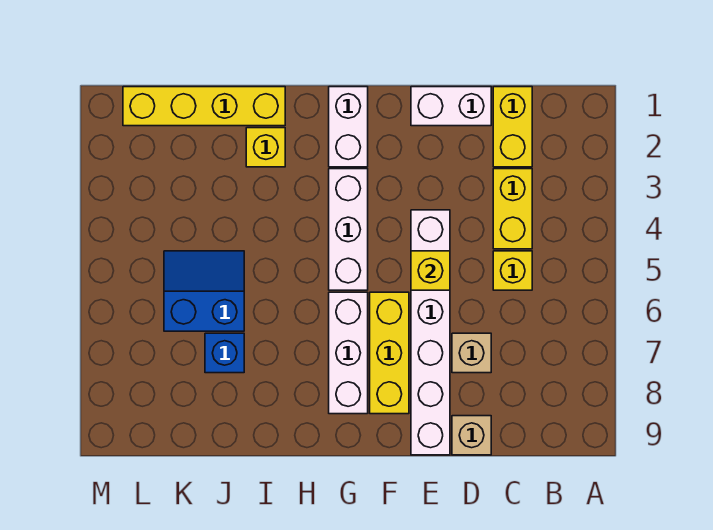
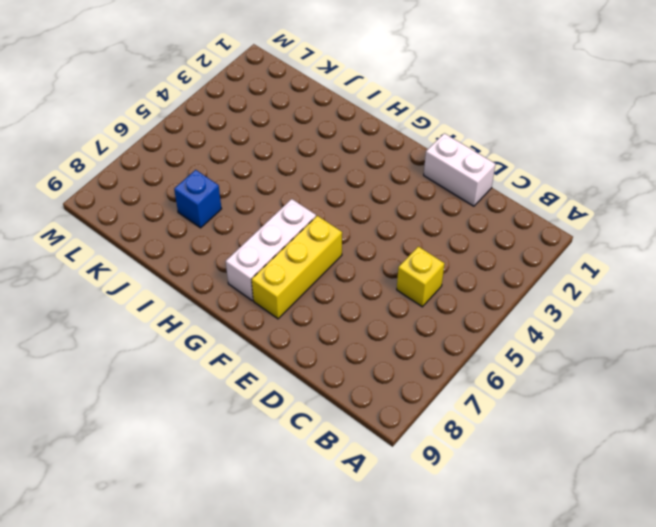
none -> yellow 1x2 brick [493,87,532,167]
none -> yellow 1x2 brick [493,169,532,249]
none -> tan 1x1 brick [452,333,491,373]

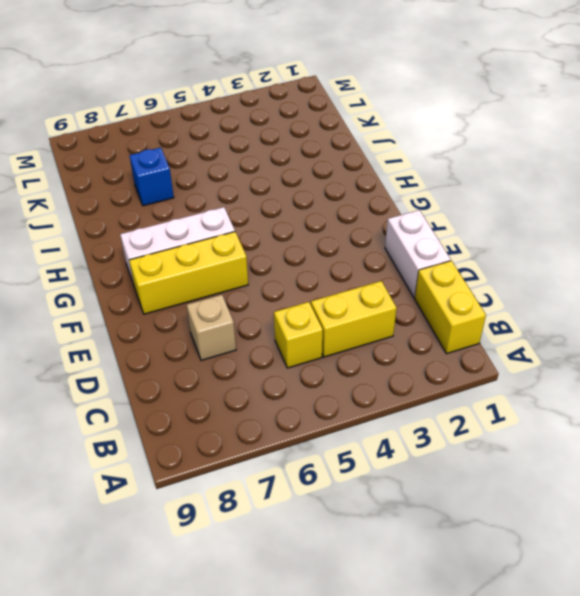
yellow 1x2 brick [415,261,486,354] -> yellow 1x2 brick turned to [493,87,532,167]
none -> tan 1x1 brick [452,416,491,455]
none -> white 1x6 brick [411,210,450,455]
none -> white 1x2 brick [329,87,368,167]

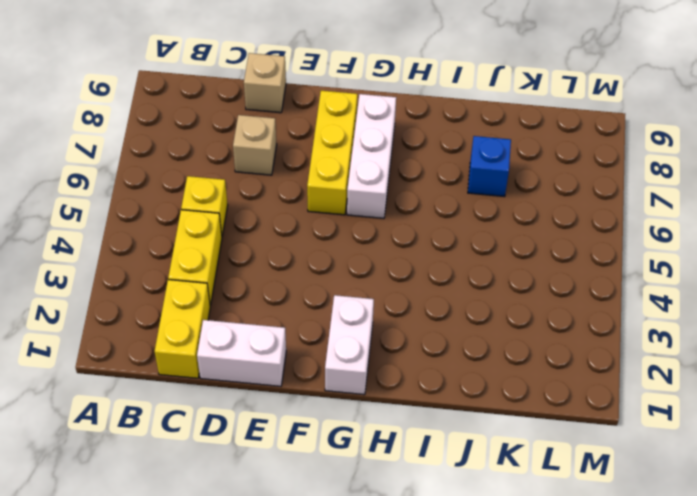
none -> white 1x6 brick [411,210,450,455]
none -> white 1x3 brick [329,169,368,290]
none -> yellow 1x4 brick [123,87,285,126]

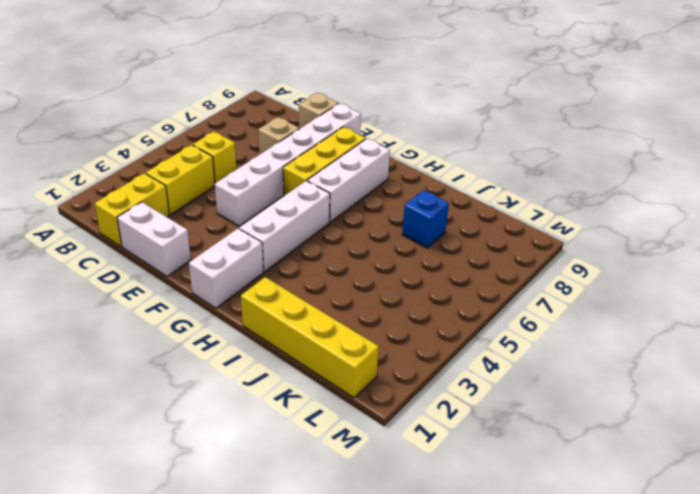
none -> yellow 1x1 brick [246,128,285,167]
none -> blue 2x2 slope [164,251,244,331]
none -> yellow 1x1 brick [411,251,450,290]

